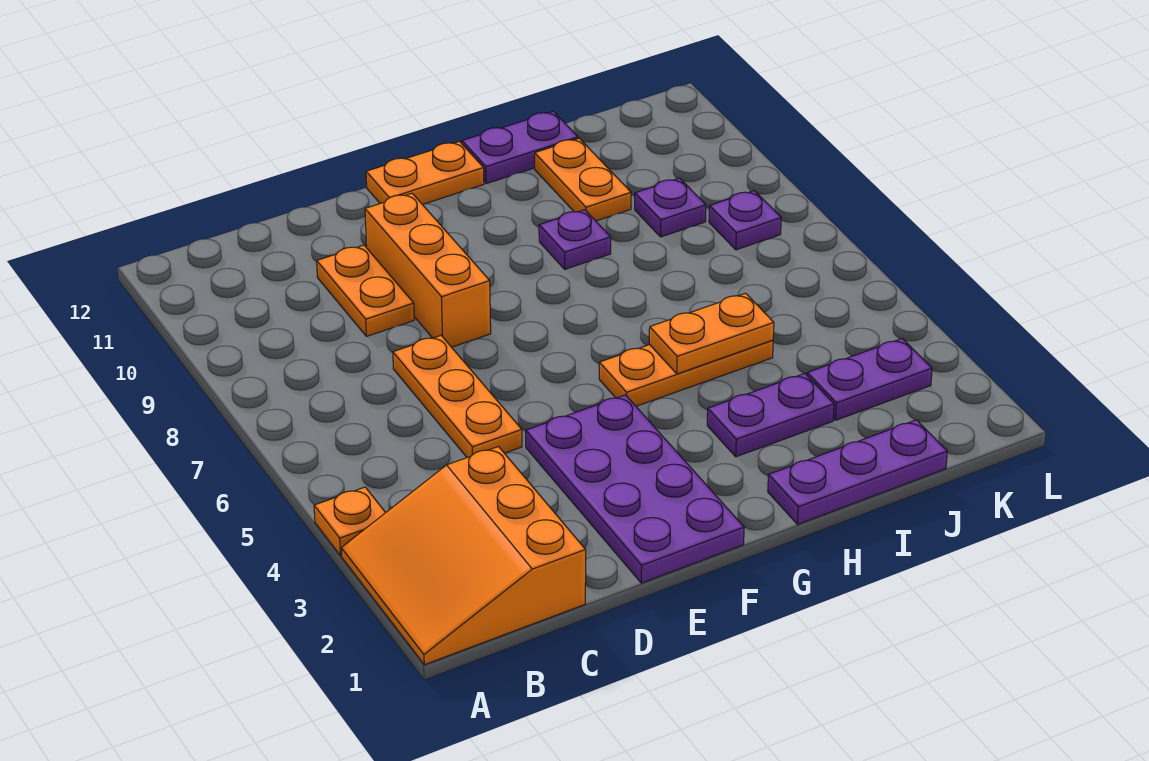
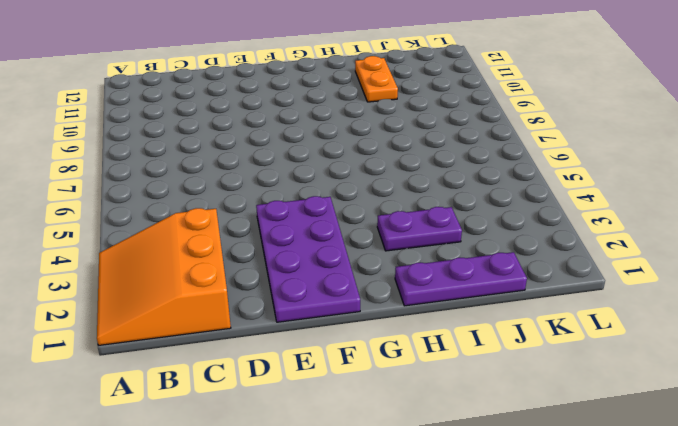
none -> orange 1x1 plate [314,487,386,556]
none -> orange 1x3 plate [393,336,522,457]
none -> orange 1x2 plate [317,245,414,336]

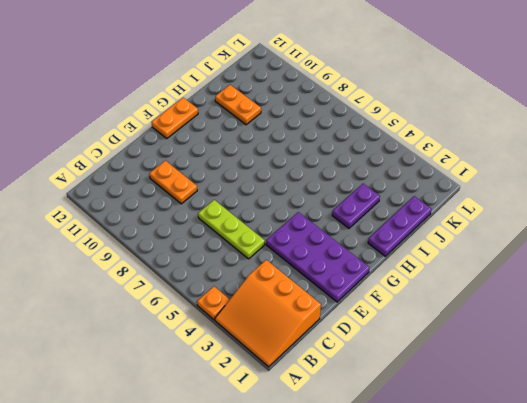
lime 1x3 plate [198,200,265,259] -> orange 1x3 plate [393,336,522,457]
none -> orange 1x3 brick [365,193,491,347]
none -> orange 1x3 plate [599,340,773,406]
none -> purple 1x1 plate [539,210,611,269]

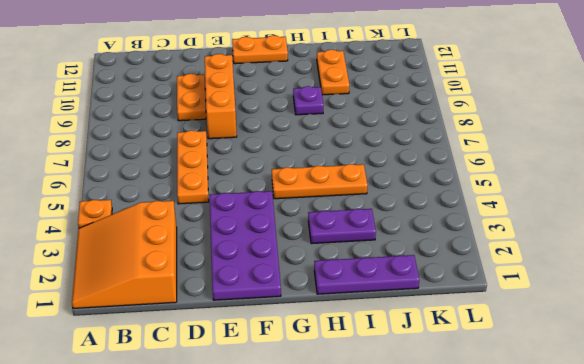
none -> purple 1x2 plate [462,111,578,184]
none -> purple 1x2 plate [807,339,932,420]
none -> purple 1x1 plate [635,178,706,237]

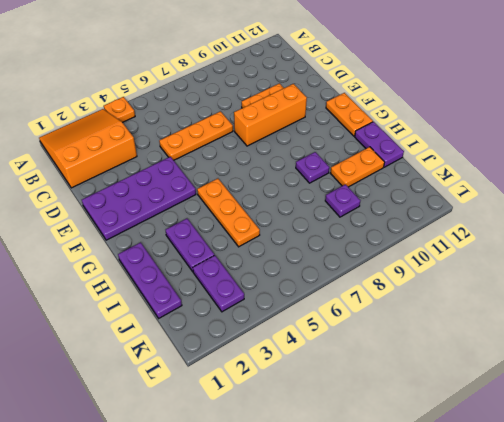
none -> purple 1x1 plate [709,191,781,250]
none -> orange 1x2 plate [649,293,774,374]

